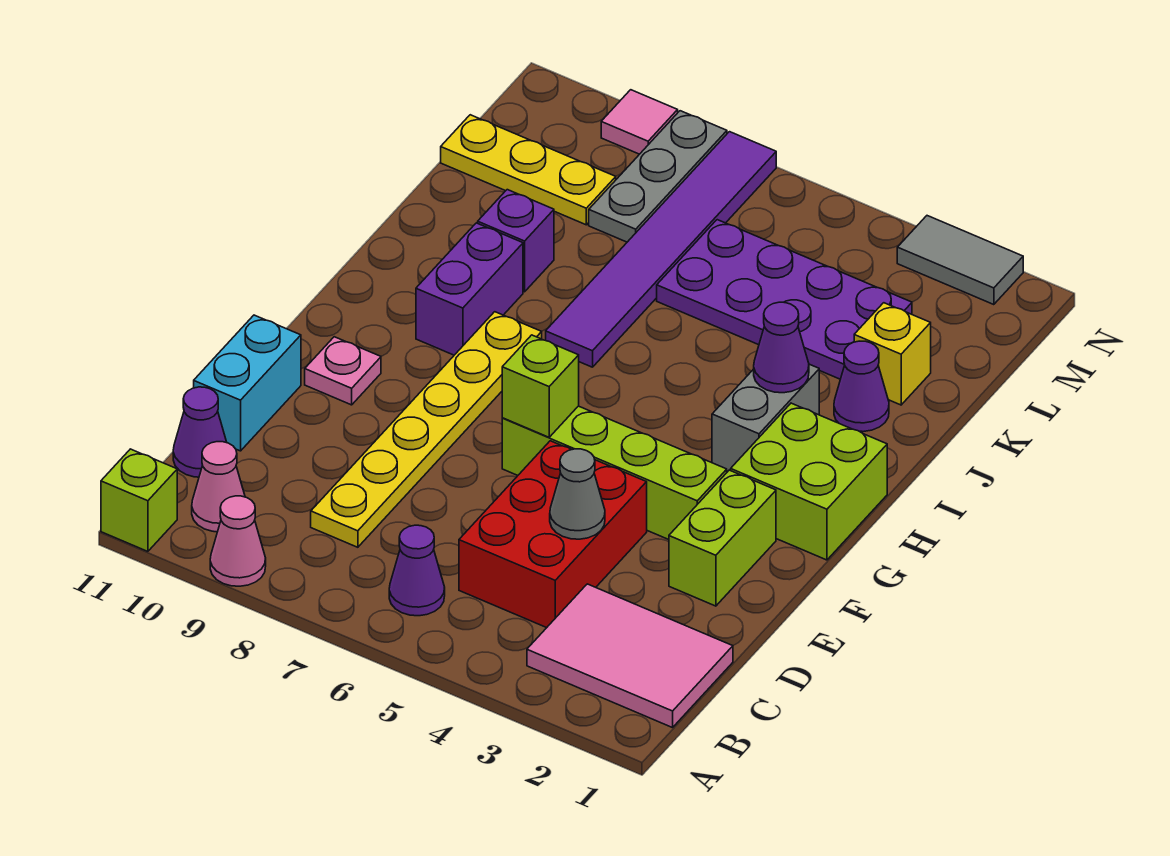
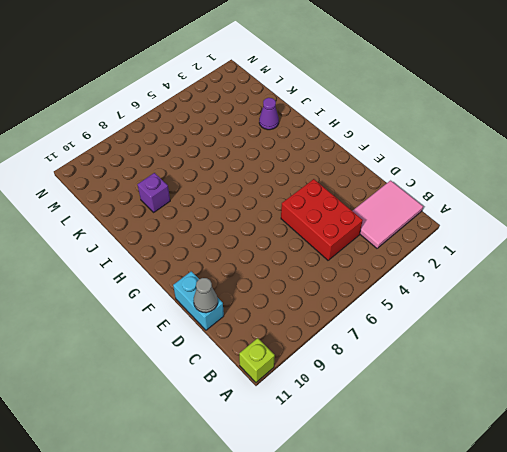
grey 1x1 cone [194,278,218,313] -> grey 1x1 cone moved to [550,449,605,539]
none -> pink 1x1 cone [210,496,266,586]
none -> purple 1x1 cone [389,525,445,616]
none -> pink 1x1 cone [192,442,245,532]

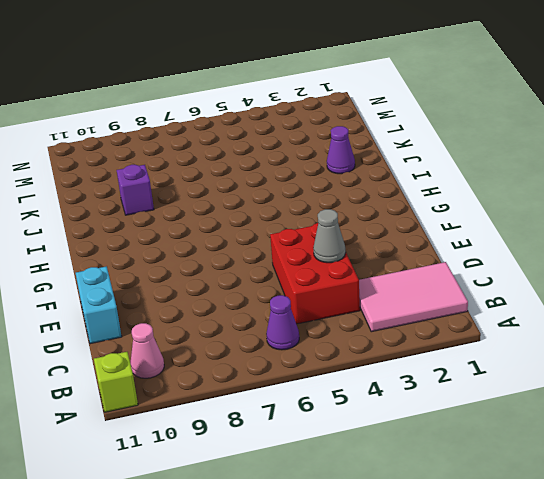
none -> pink 1x1 cone [210,496,266,586]
none -> yellow 1x6 plate [311,312,542,547]
none -> purple 1x1 cone [173,387,227,477]

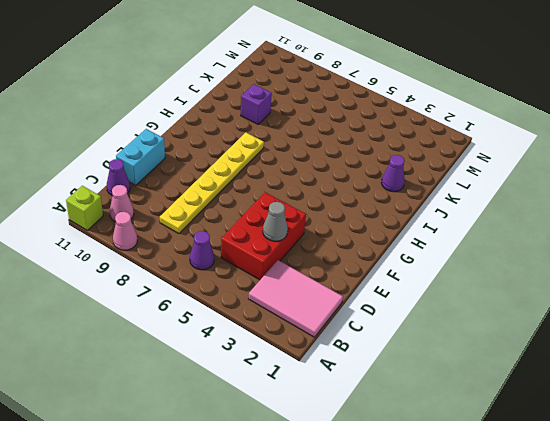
none -> lime 1x2 brick [669,470,776,606]
none -> lime 1x4 brick [502,406,727,540]
none -> pink 1x1 plate [305,337,381,405]

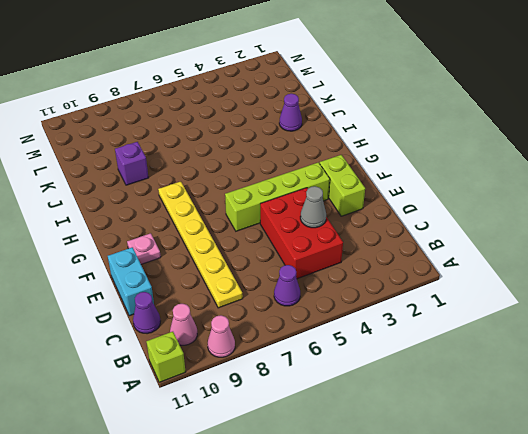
none -> pink 2x3 tile [527,584,733,728]
none -> lime 2x2 brick [731,403,887,560]
none -> grey 1x2 brick [712,364,819,471]

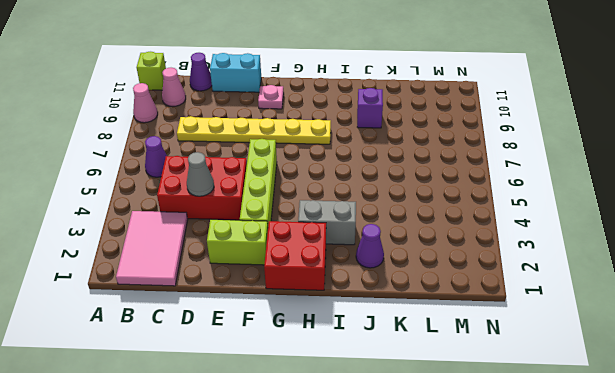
red 2x2 brick [264,221,326,290] -> lime 2x2 brick [731,403,887,560]
none -> purple 1x2 brick [416,223,523,355]
none -> purple 1x6 tile [546,132,776,367]
none -> yellow 1x1 brick [854,303,931,405]

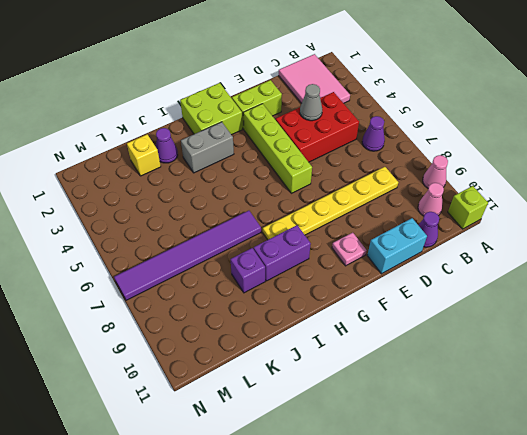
none -> purple 2x4 plate [657,220,912,379]
none -> grey 1x3 plate [589,111,727,242]
none -> yellow 1x3 plate [441,115,616,225]

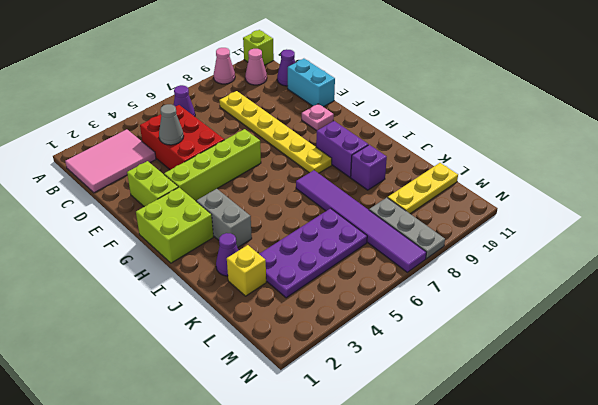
none -> grey 1x2 tile [897,216,1023,305]
none -> pink 1x1 tile [601,90,678,154]
none -> lime 1x1 brick [502,335,579,437]

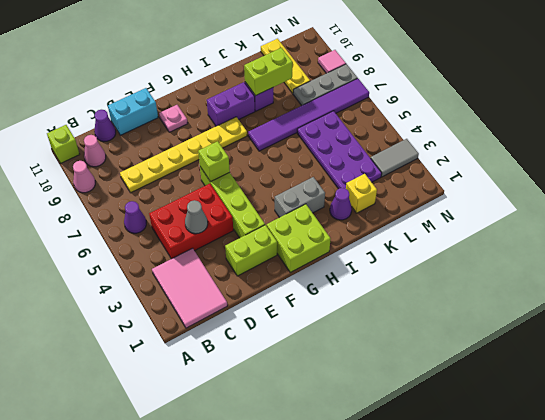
lime 1x2 brick [244,48,293,96] -> none
grey 1x2 tile [371,139,419,177] -> grey 1x2 tile turned to [897,216,1023,305]
none -> purple 1x1 cone [754,302,809,393]

